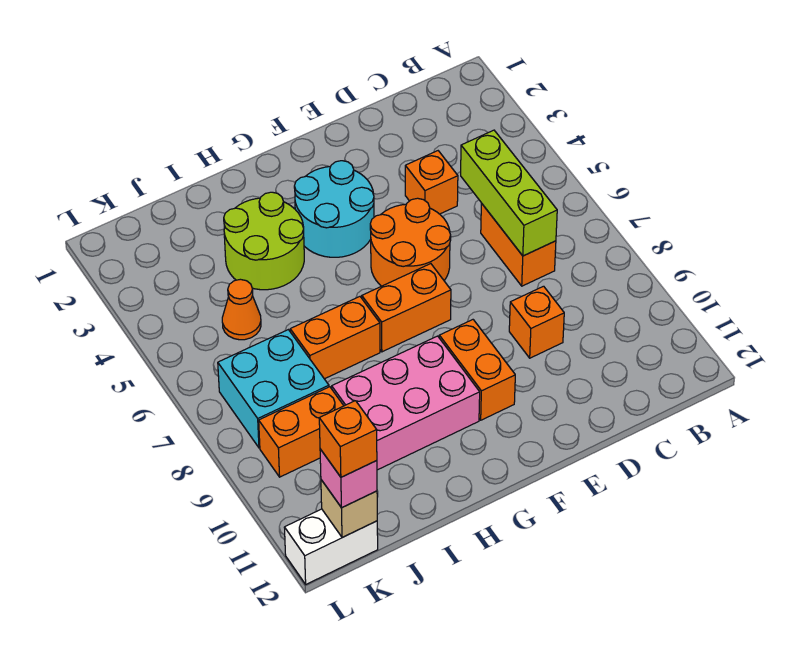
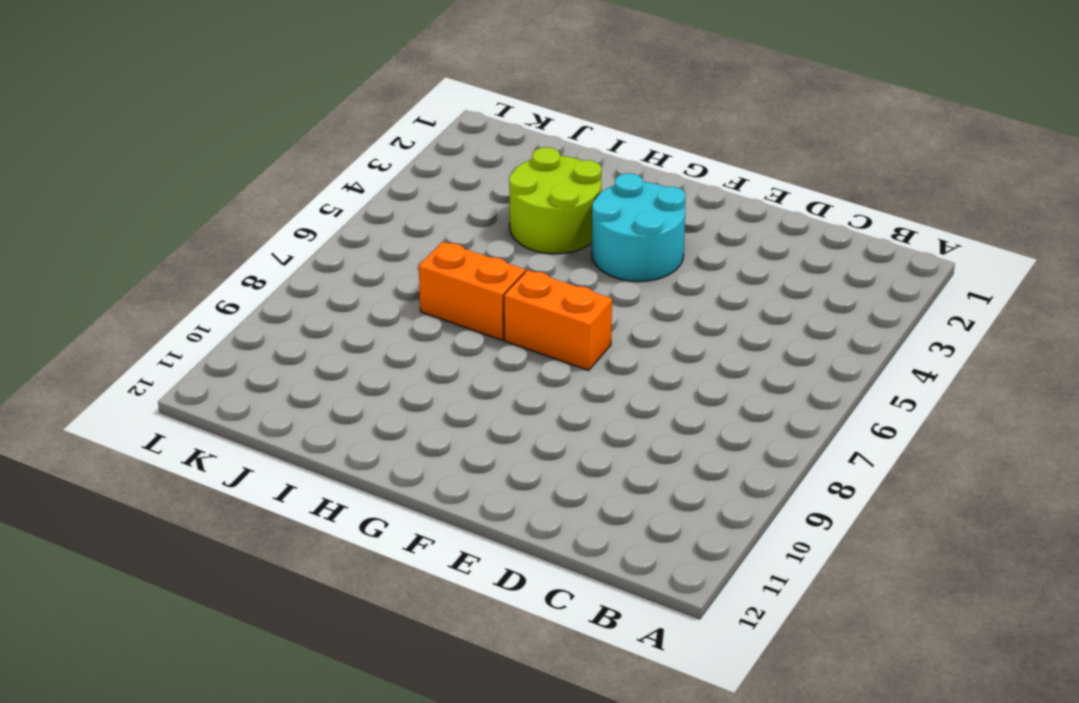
none -> orange 1x2 brick [481,203,556,286]
none -> orange 1x1 brick [405,151,458,214]
none -> orange 1x1 brick [509,286,564,358]

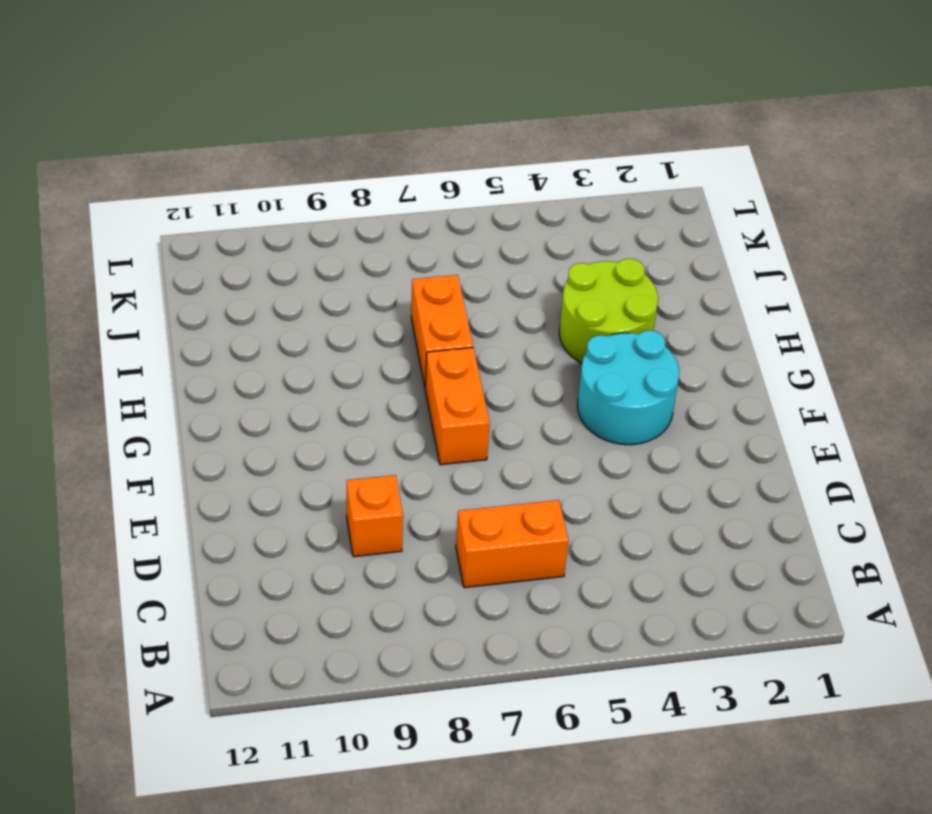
none -> orange 1x1 brick [405,151,458,214]
none -> orange 2x2 round brick [370,198,451,286]
none -> orange 1x2 brick [439,320,515,420]

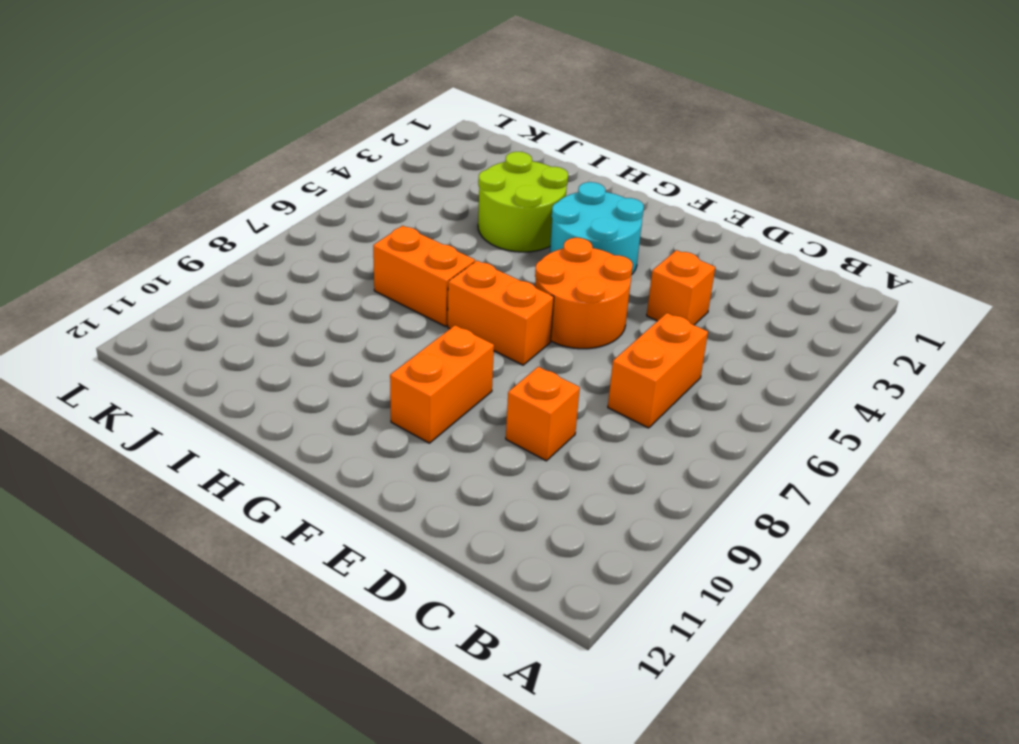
none -> pink 2x3 brick [332,336,480,470]
none -> orange 1x1 cone [222,279,261,340]
none -> cyan 2x2 brick [218,330,329,448]

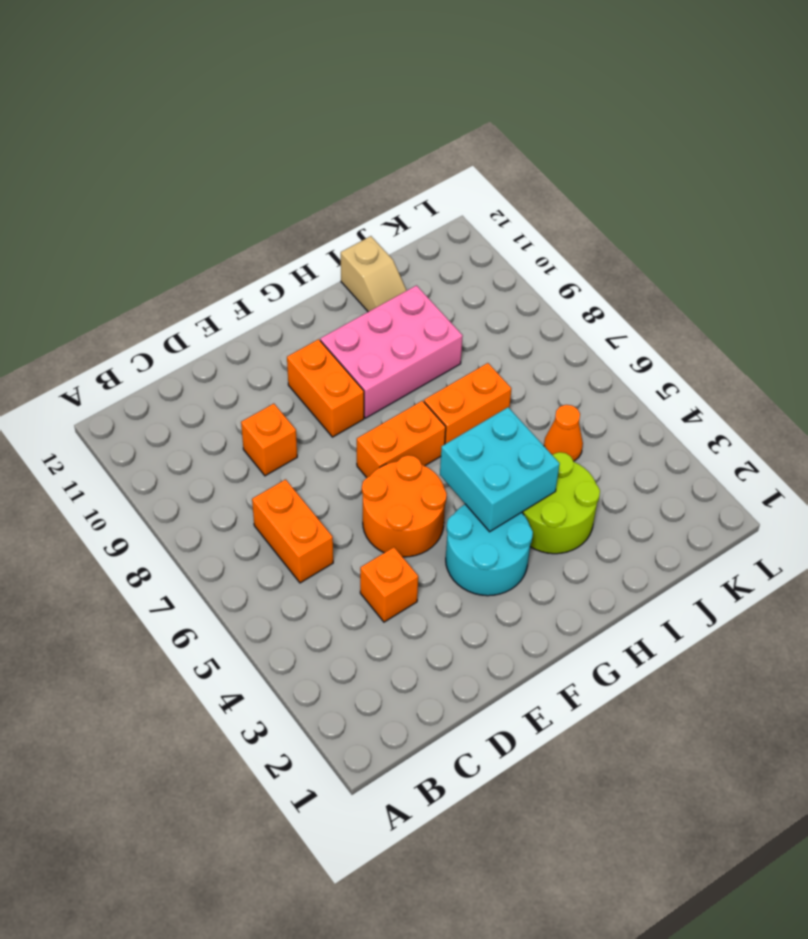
cyan 2x2 brick [440,407,560,532] -> cyan 2x2 brick moved to [218,330,329,448]
tan 1x2 slope [341,236,407,312] -> none
none -> orange 1x2 brick [259,387,344,477]
none -> white 1x2 brick [284,509,378,584]
none -> lime 1x3 brick [461,130,557,256]

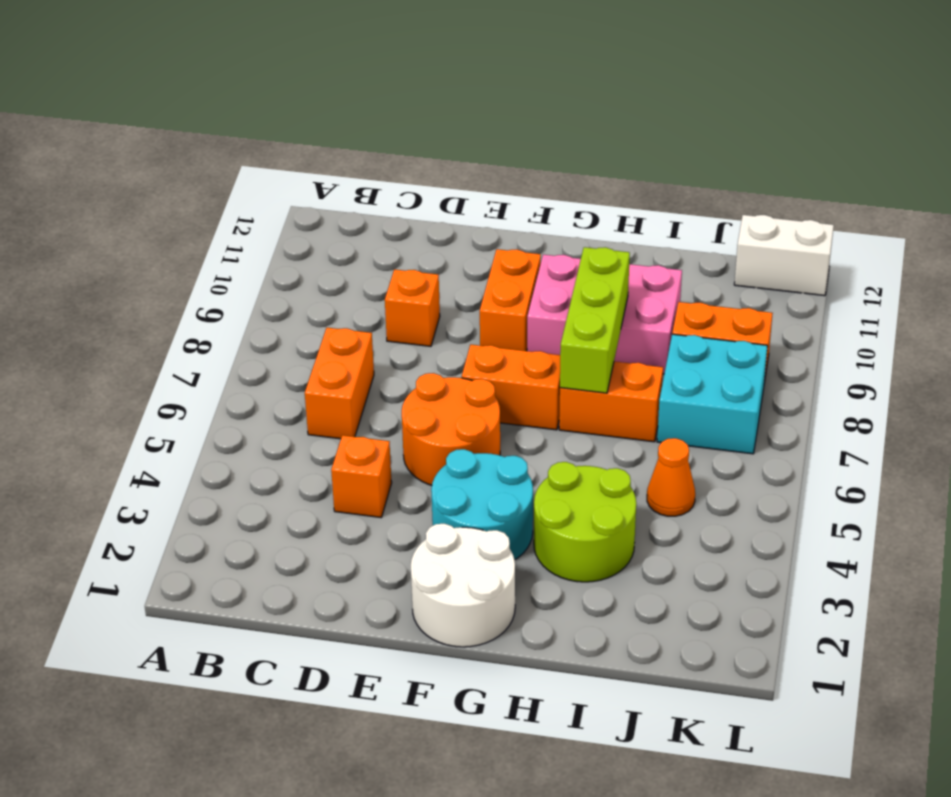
white 2x2 round brick [411,524,515,647] -> none
lime 1x3 brick [560,247,630,393] -> lime 1x3 brick moved to [461,130,557,256]
none -> tan 1x1 brick [321,480,377,538]
none -> pink 1x1 brick [320,449,377,508]
none -> orange 1x1 brick [319,401,377,477]

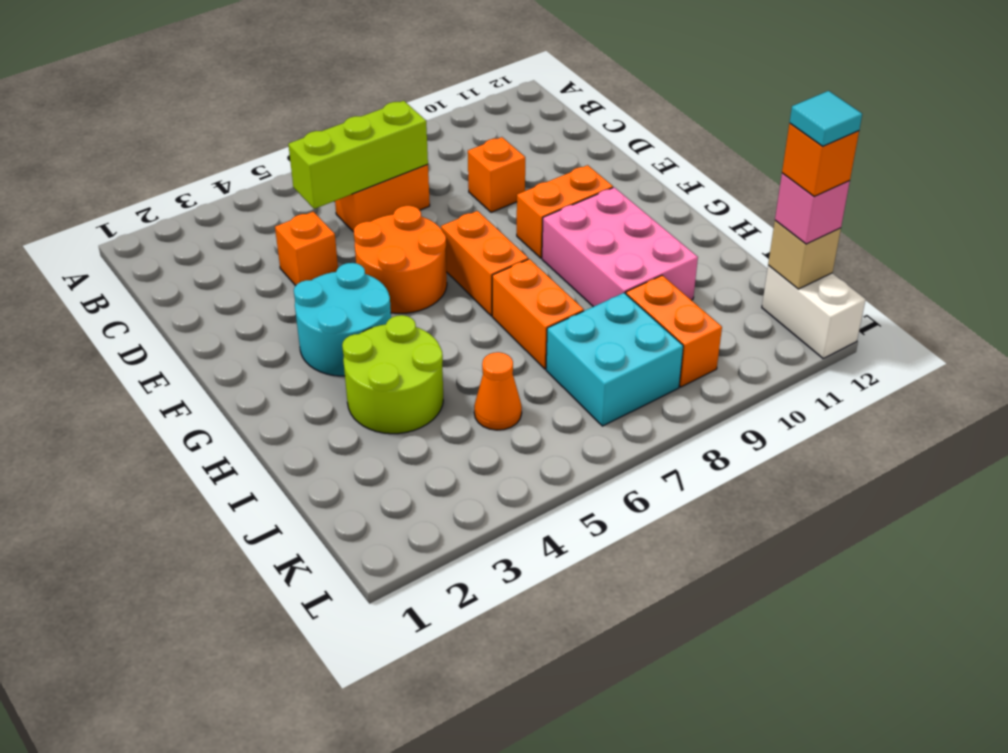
cyan 1x1 tile [790,91,862,146] -> none

